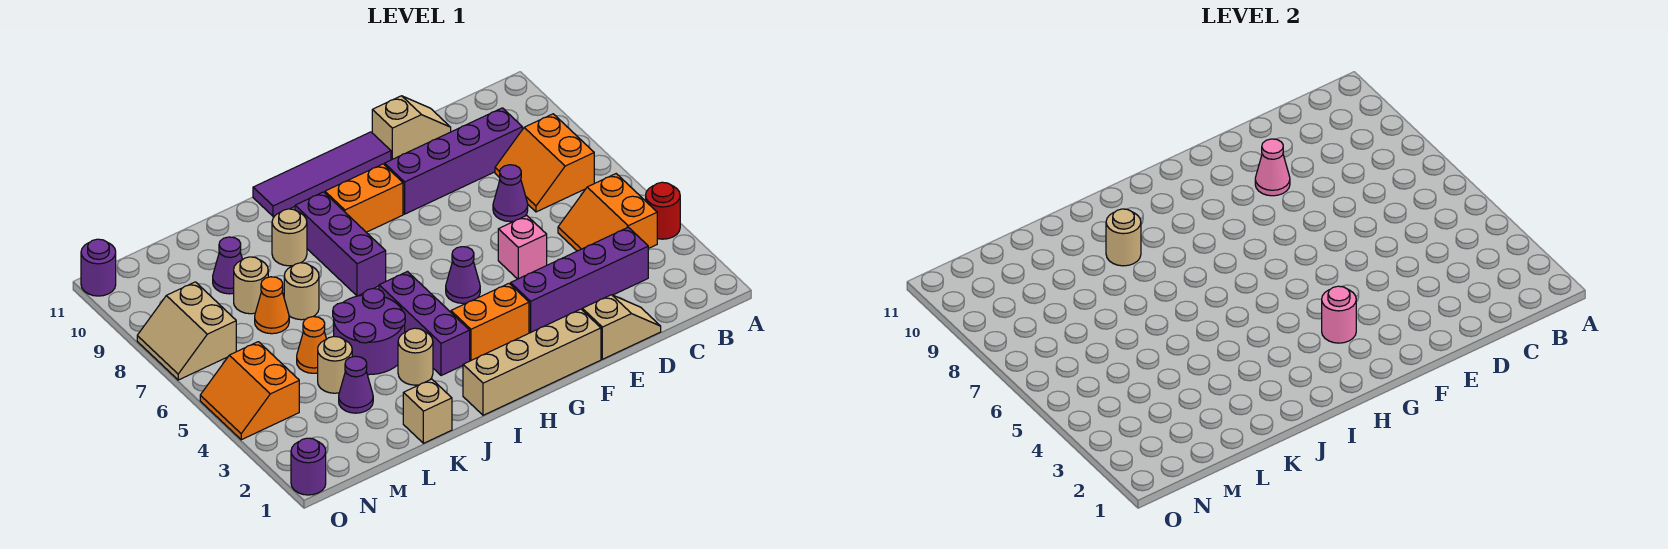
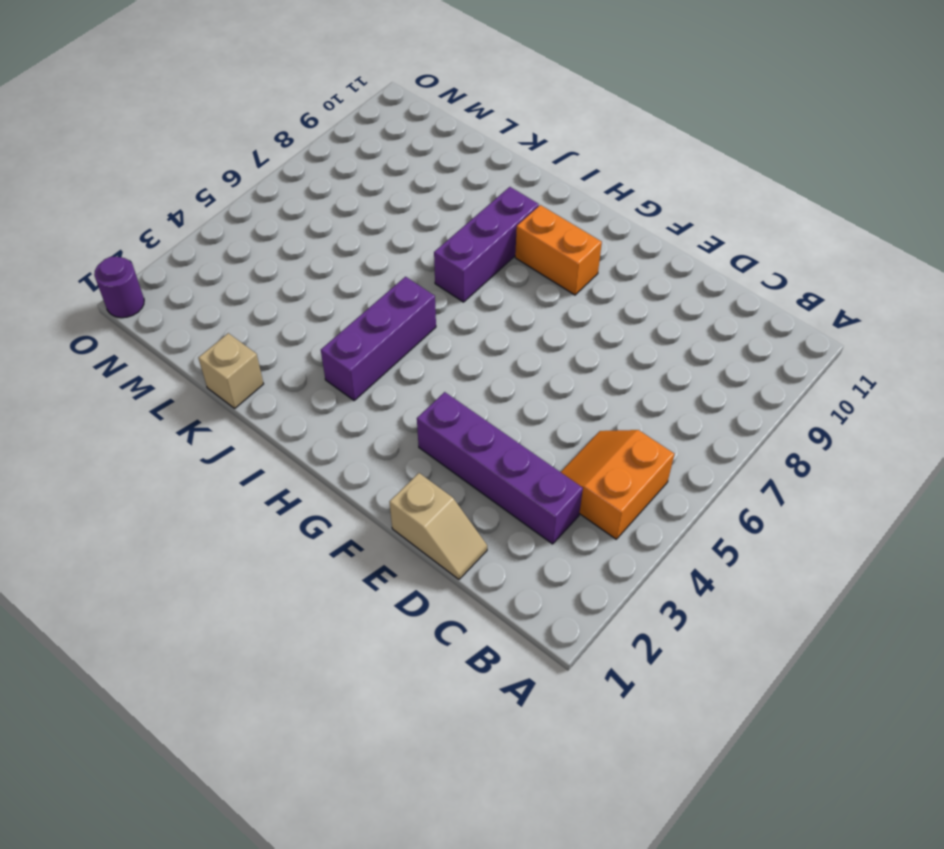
none -> red 1x1 round brick [646,182,680,239]
none -> orange 2x2 slope [495,114,594,212]
none -> purple 1x4 brick [385,108,522,214]
none -> purple 1x1 cone [493,165,528,222]

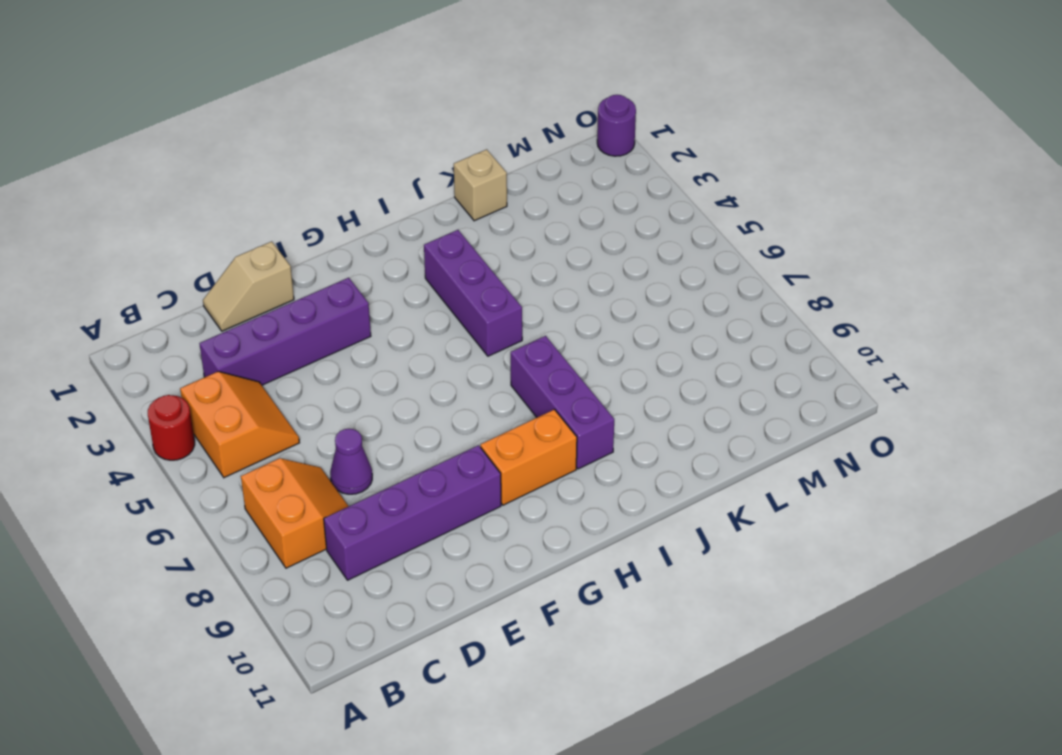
none -> tan 1x2 slope [372,96,451,160]
none -> pink 1x1 brick [498,216,547,279]
none -> tan 1x4 brick [463,309,601,415]
none -> purple 1x4 tile [253,132,391,216]

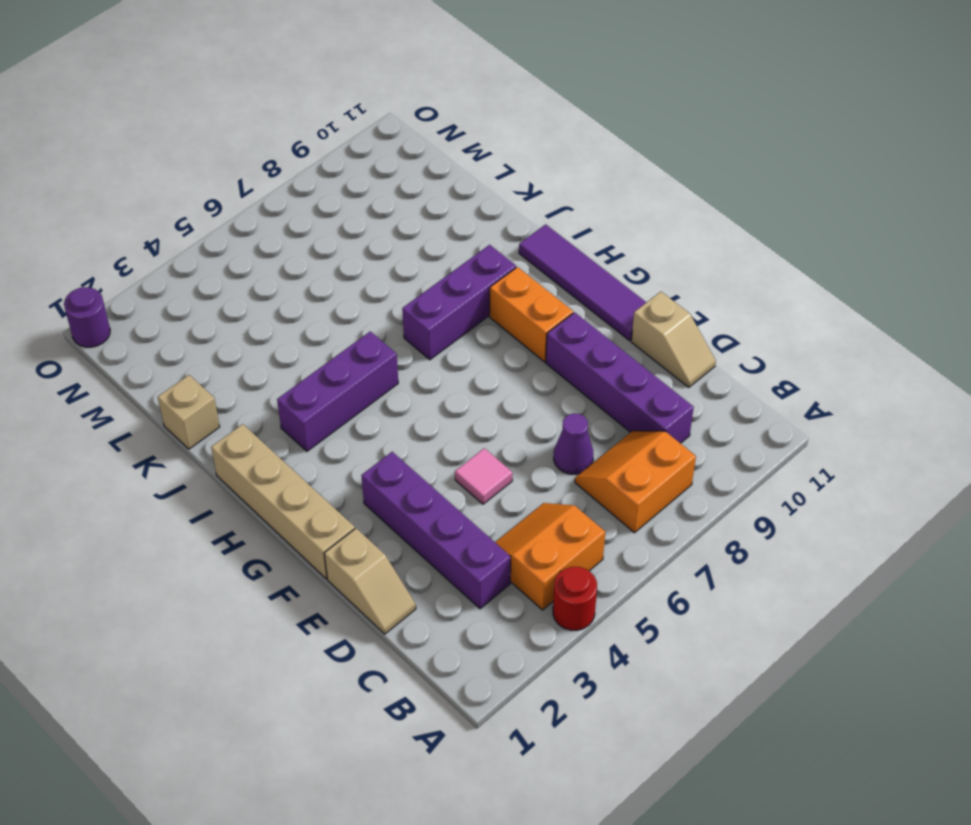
pink 1x1 tile [455,448,512,504] -> pink 1x1 brick [498,216,547,279]
none -> orange 1x2 brick [451,284,529,361]
none -> purple 1x1 cone [446,247,480,303]
none -> tan 1x1 round brick [398,328,433,385]
none -> purple 2x2 round brick [333,289,405,375]

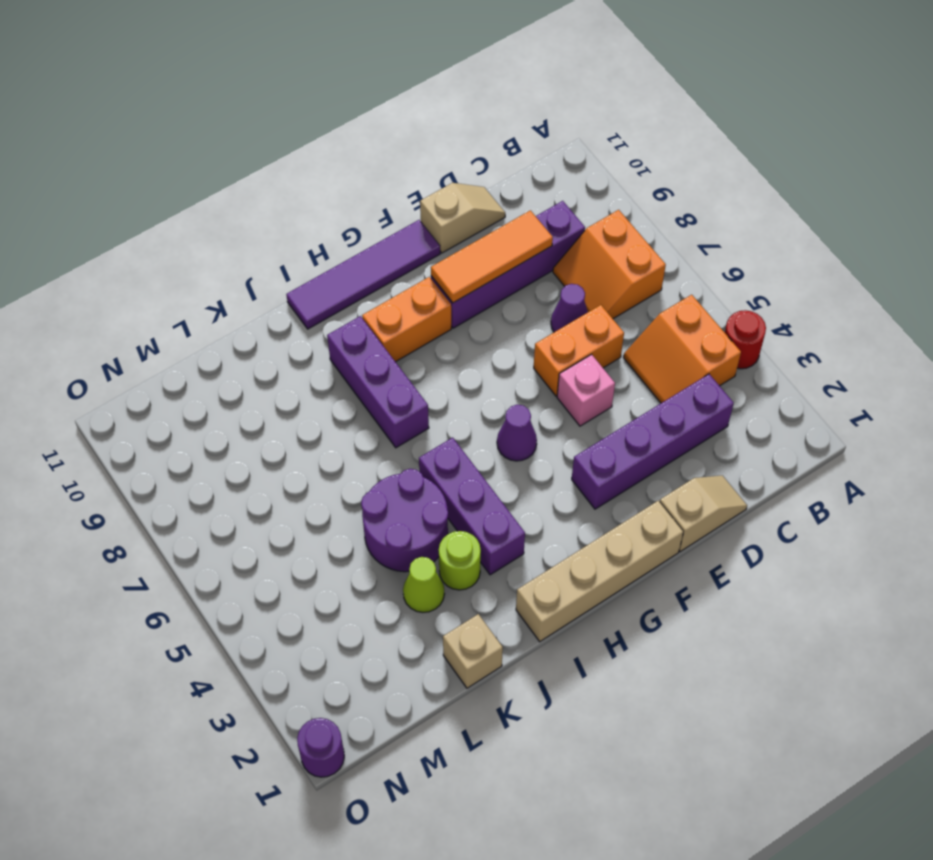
orange 1x2 brick [534,305,624,396] -> orange 1x2 brick moved to [451,284,529,361]
orange 1x3 tile [431,210,553,303] -> pink 1x1 cone [1255,139,1290,196]
lime 1x1 round brick [439,531,481,590] -> tan 1x1 round brick [398,328,433,385]
lime 1x1 cone [403,557,444,612] -> none
none -> tan 1x1 round brick [272,209,307,266]
none -> tan 1x1 round brick [284,263,319,320]
none -> purple 1x1 cone [339,356,373,413]
none -> tan 1x1 round brick [318,337,352,393]

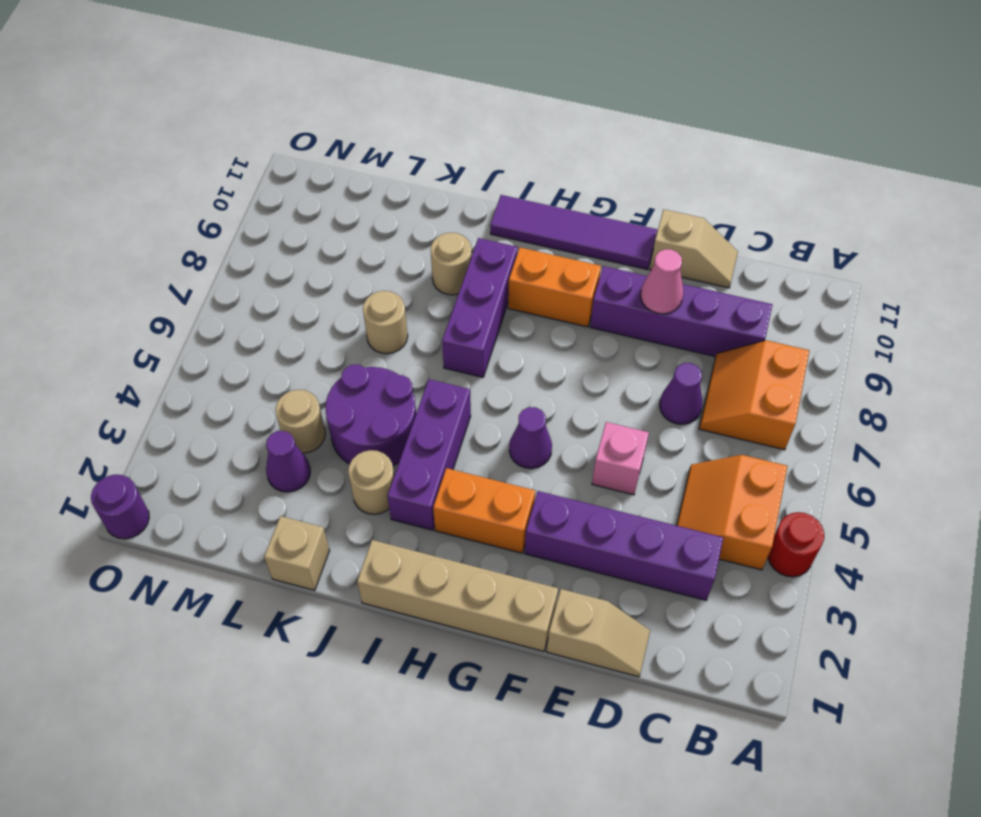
none -> orange 1x1 cone [297,317,326,373]
none -> orange 1x1 cone [255,277,289,334]
none -> tan 1x1 round brick [234,257,268,314]
none -> purple 1x1 cone [213,237,243,294]

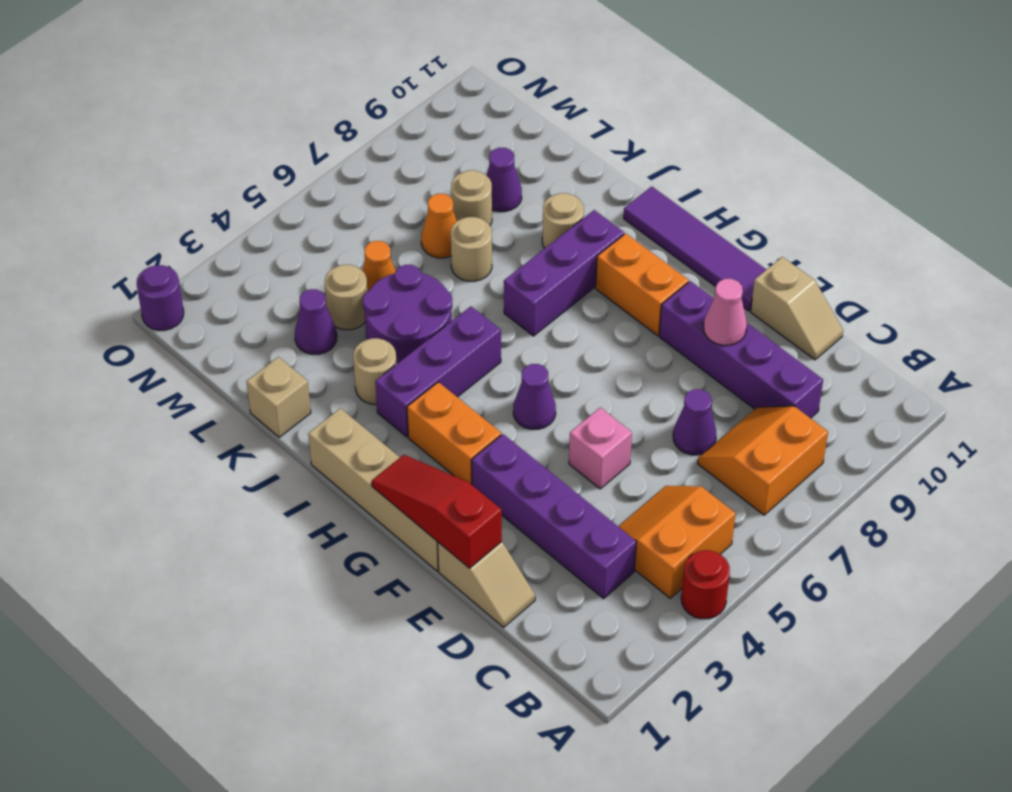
red 1x3 slope [372,455,502,568] -> none
none -> orange 2x2 slope [200,342,299,440]
none -> tan 2x2 slope [137,282,236,380]
none -> purple 1x1 round brick [81,239,116,296]
none -> pink 1x1 round brick [1322,286,1356,343]

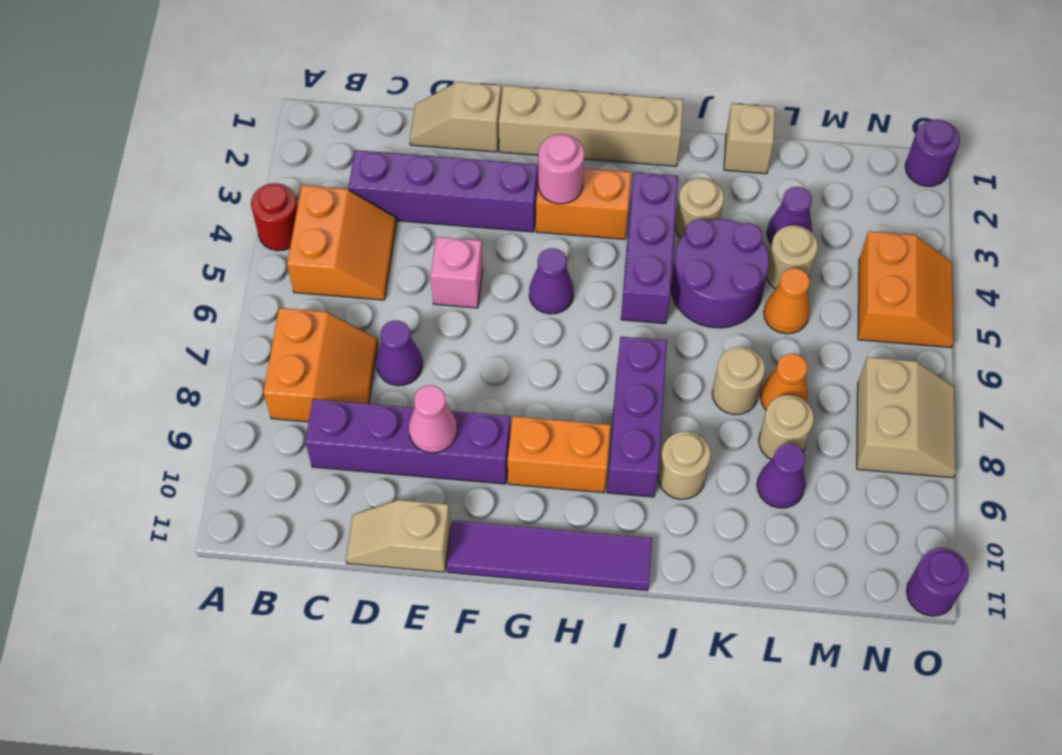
none -> tan 1x1 round brick [1106,209,1141,266]

